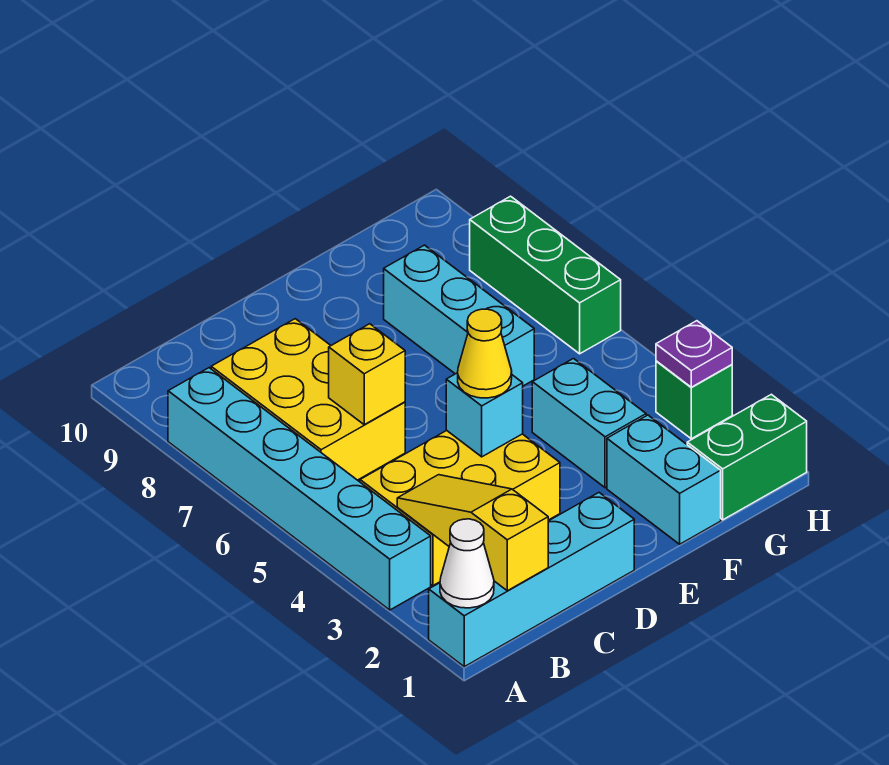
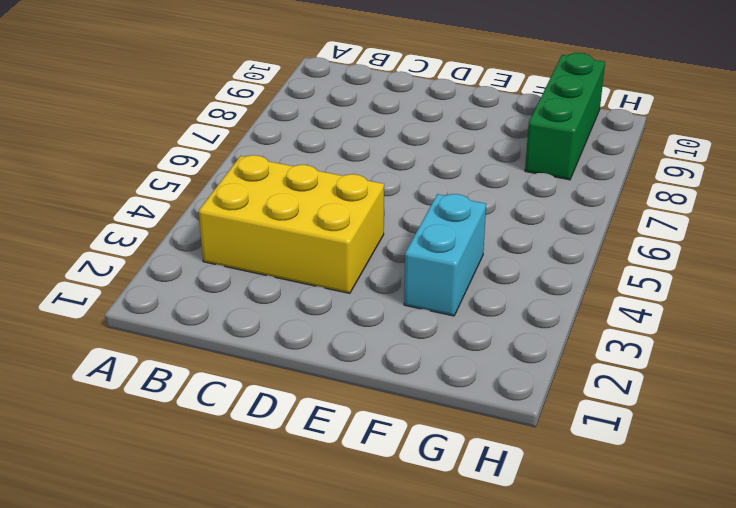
green 1x3 brick [525,53,605,180] -> green 1x3 brick moved to [470,196,621,354]
none -> cyan 1x4 brick [429,493,634,667]
none -> cyan 1x6 brick [168,368,431,610]
none -> yellow 2x3 brick [211,319,405,480]

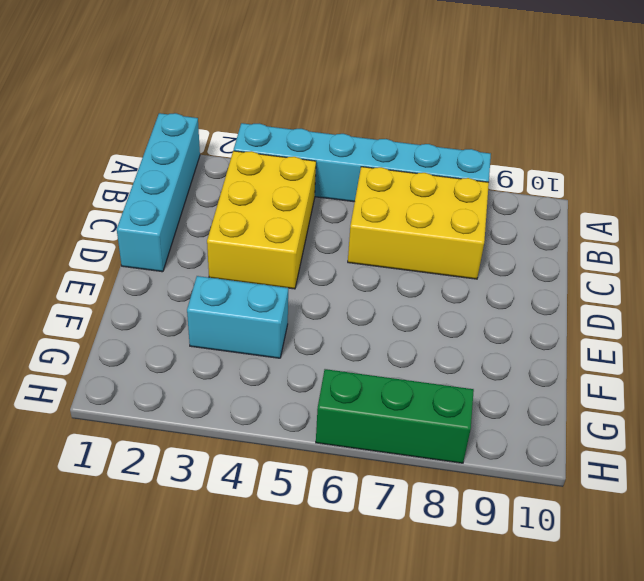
none -> cyan 1x2 brick [607,415,721,544]
none -> cyan 1x3 brick [384,245,534,386]
none -> green 1x2 brick [687,394,807,520]

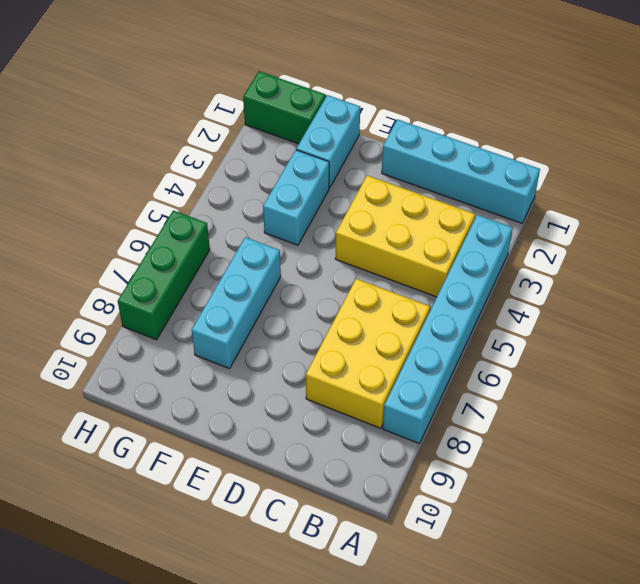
none -> green 1x1 brick [656,361,732,439]
none -> white 1x1 cone [440,519,494,608]
none -> yellow 1x3 slope [397,475,548,591]

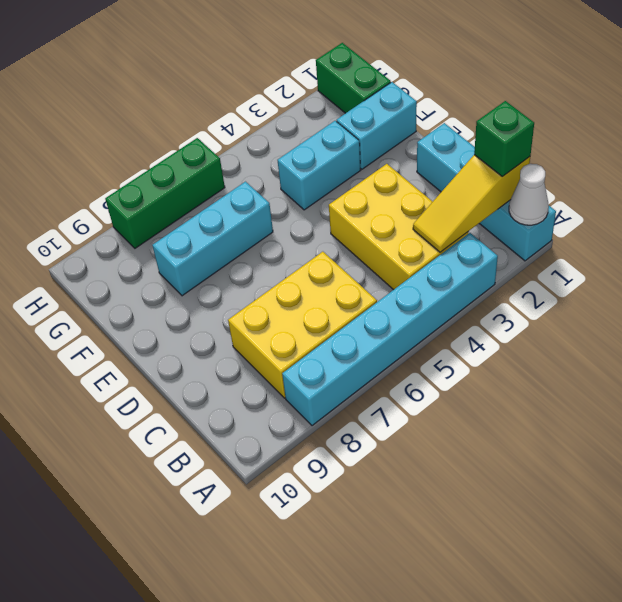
green 1x1 brick [474,101,534,177] -> green 1x1 brick moved to [656,361,732,439]
none -> yellow 1x1 brick [329,324,405,425]
none -> cyan 1x1 brick [446,373,523,457]
none -> purple 1x1 plate [656,321,732,387]

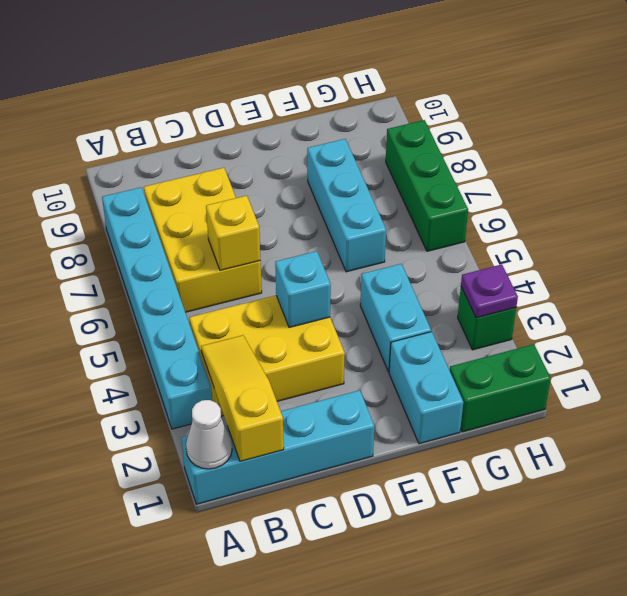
none -> yellow 1x1 cone [458,309,512,398]

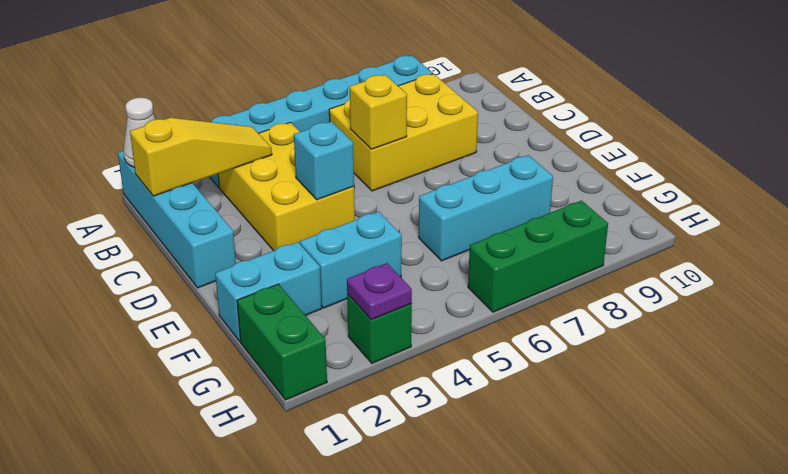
none -> yellow 1x1 cone [458,309,512,398]

